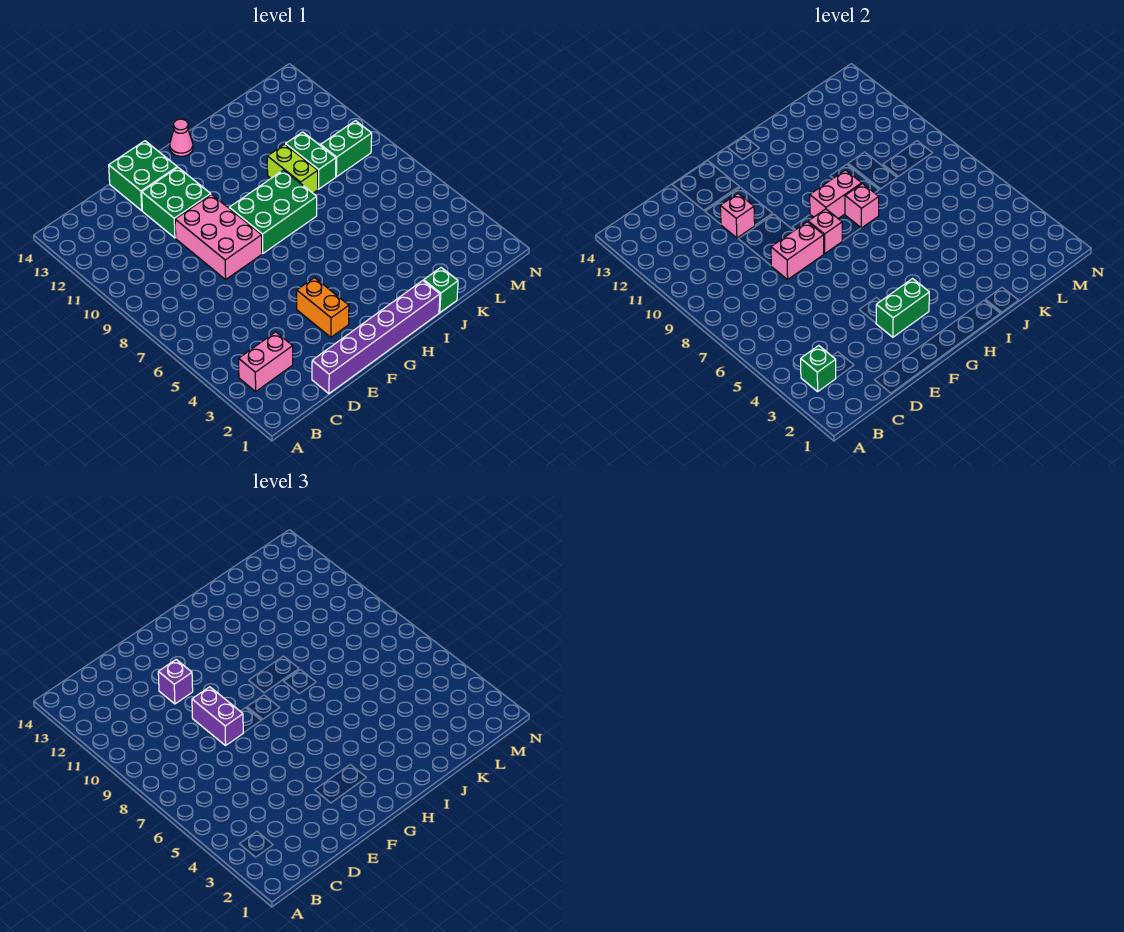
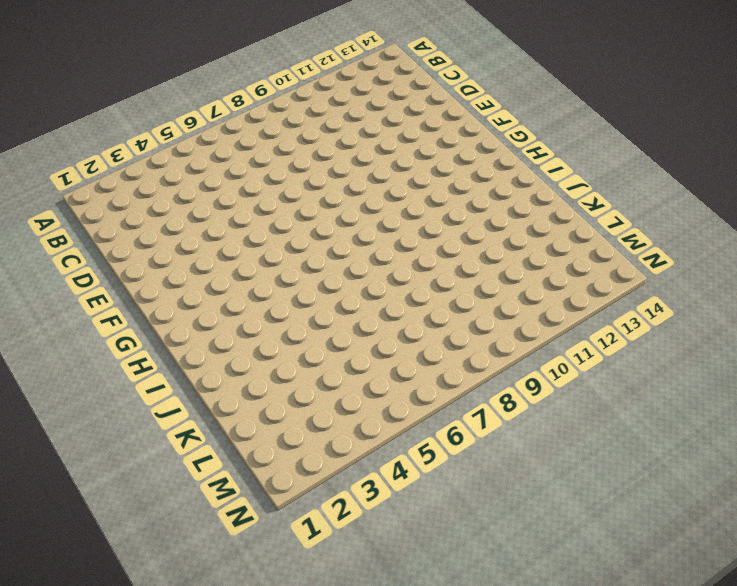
none -> pink 1x2 brick [239,332,293,392]
none -> purple 1x6 brick [312,281,440,394]
none -> pink 2x3 brick [175,194,262,279]

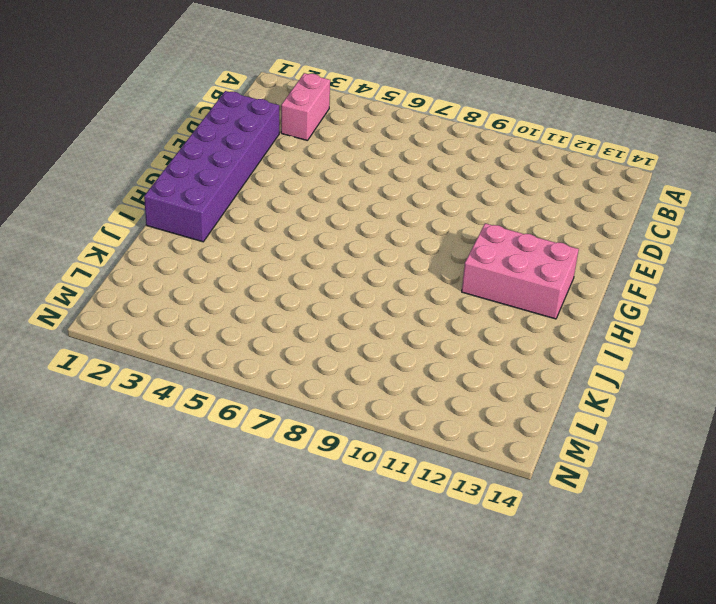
purple 2x6 brick [144,91,279,242] -> purple 1x6 brick [312,281,440,394]
pink 2x3 brick [462,223,579,319] -> pink 2x3 brick moved to [175,194,262,279]
none -> green 2x2 brick [142,167,211,238]
none -> green 2x2 brick [109,141,177,211]
none -> orange 1x2 brick [297,278,349,337]

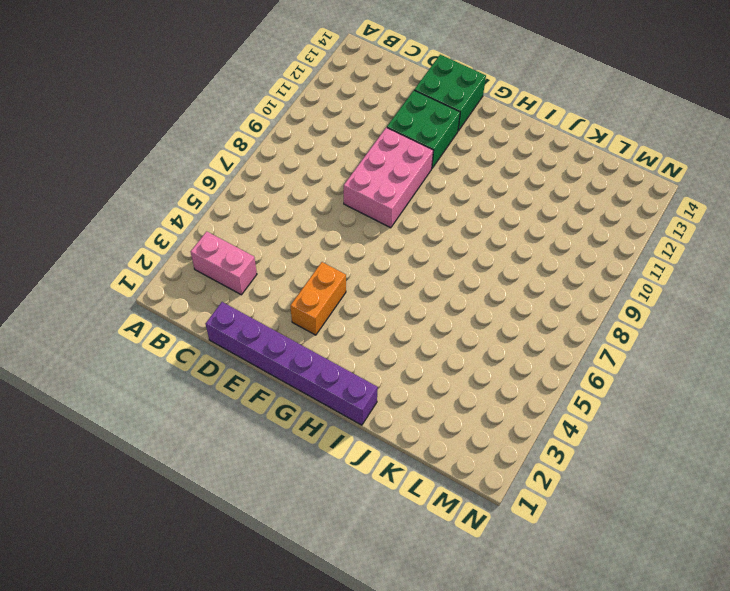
none -> green 2x3 brick [229,170,317,253]
none -> pink 1x1 cone [170,119,193,156]
none -> green 1x1 brick [424,268,458,313]

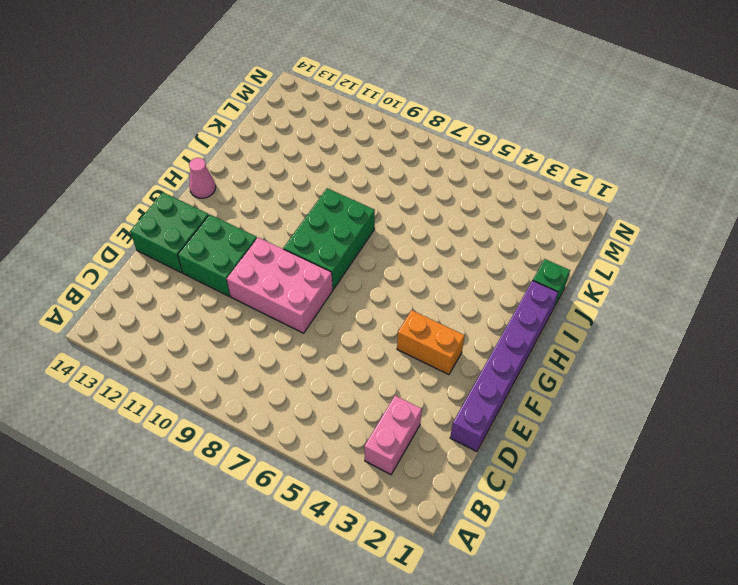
none -> lime 1x2 brick [267,144,318,193]
none -> green 1x2 brick [286,132,336,189]
none -> green 1x2 brick [321,121,372,177]

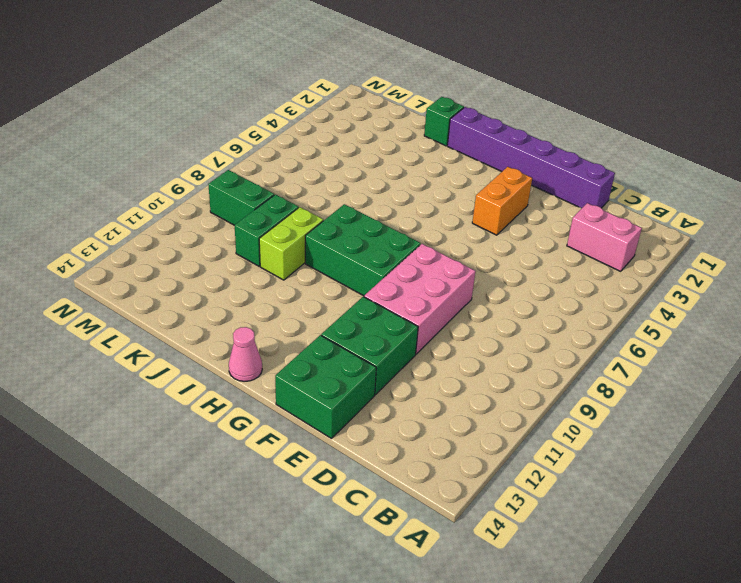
none -> green 1x1 brick [801,346,836,392]
none -> pink 1x2 brick [771,222,824,279]
none -> pink 1x1 brick [720,194,755,238]

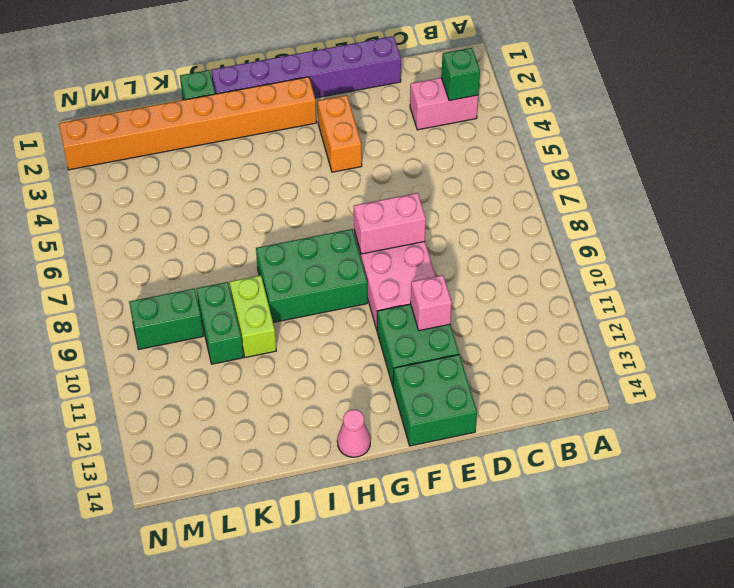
orange 1x8 brick [59,77,316,170] -> none
none -> green 1x2 brick [876,279,929,337]
none -> pink 1x1 brick [808,209,842,253]
none -> pink 1x2 brick [810,170,862,218]

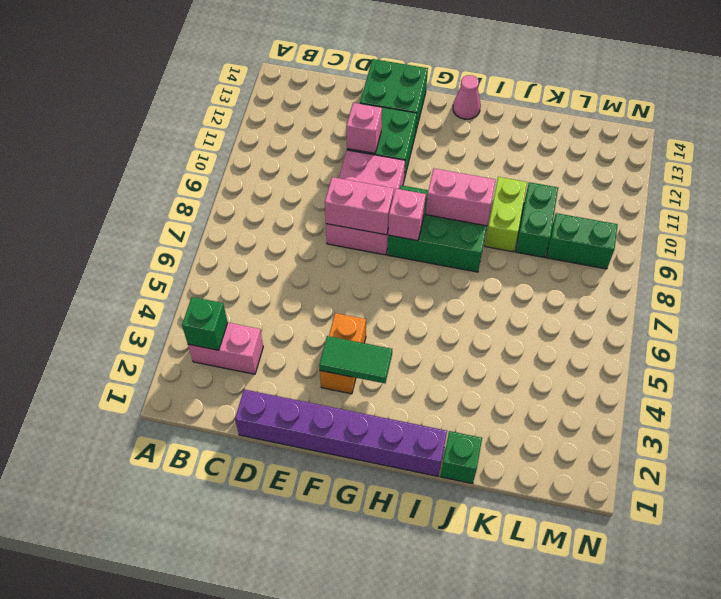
green 1x2 tile [319,336,392,383] -> green 1x2 brick [876,279,929,337]
none -> pink 1x1 brick [845,184,879,228]
none -> purple 1x2 brick [192,687,243,745]
none -> purple 1x1 brick [158,660,193,704]

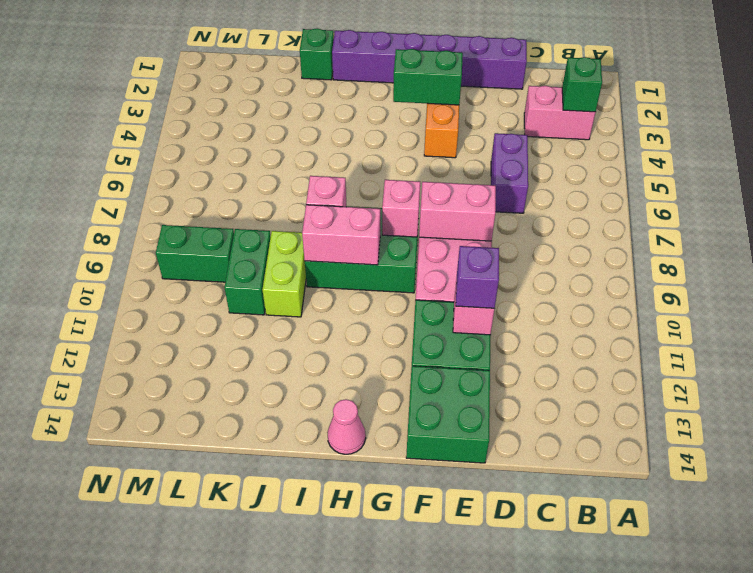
purple 1x2 brick [491,133,528,213] -> purple 1x2 brick moved to [192,687,243,745]

